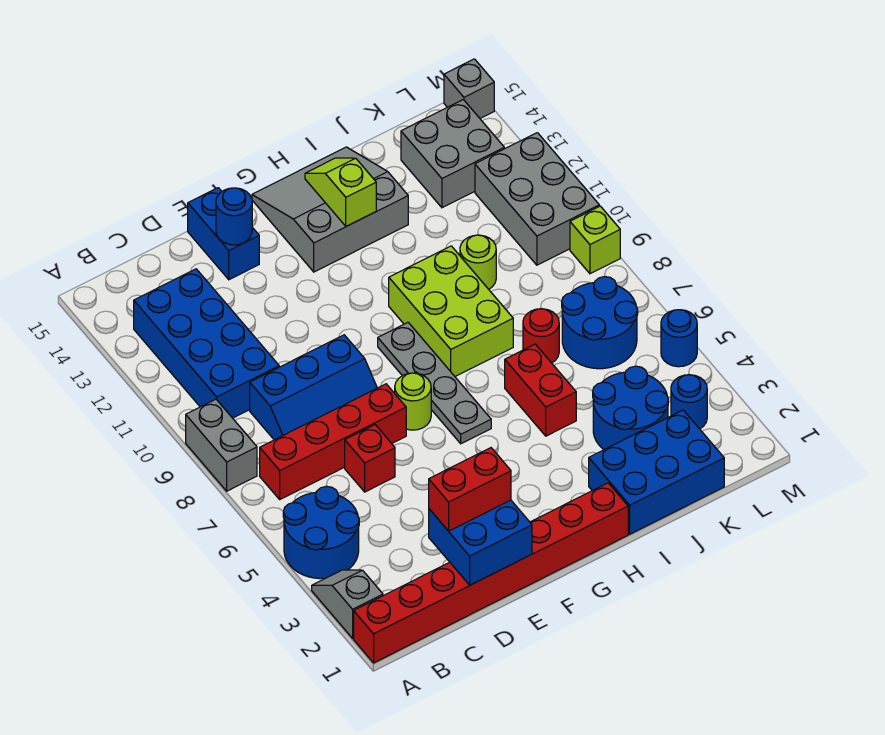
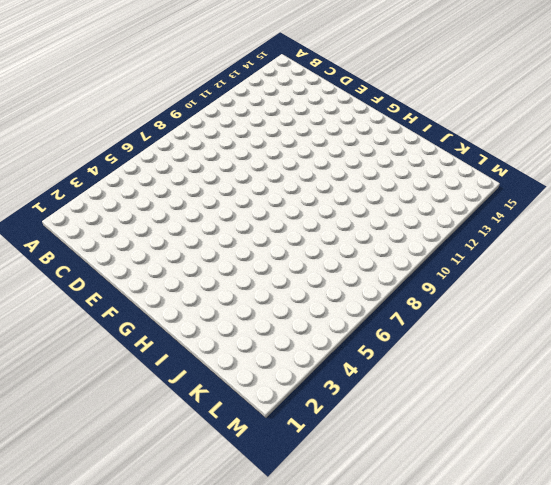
none -> red 1x8 brick [354,483,628,663]
none -> grey 1x2 slope [312,570,383,638]
none -> blue 2x2 round brick [283,486,359,579]

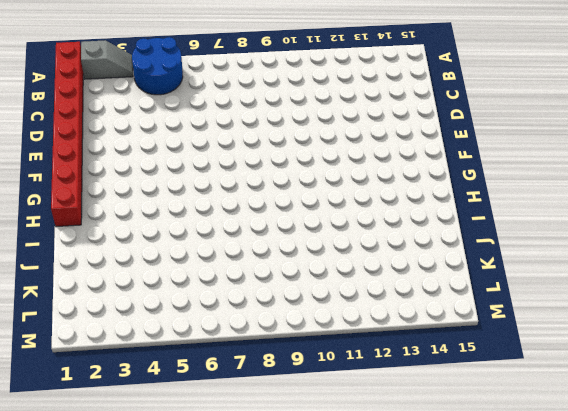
none -> grey 1x2 brick [186,399,257,491]
none -> red 1x4 brick [260,384,406,499]
none -> blue 2x4 brick [134,269,279,418]

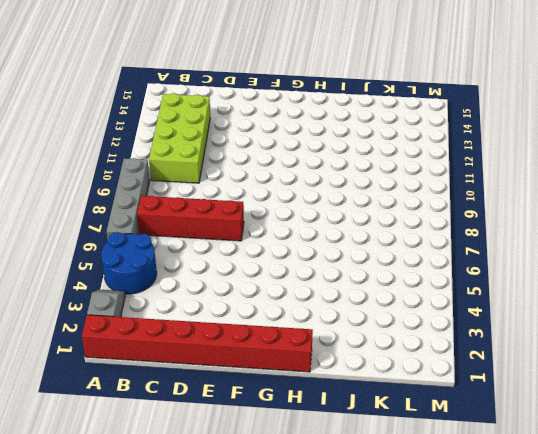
grey 1x4 brick [107,158,150,241] -> grey 1x2 brick [186,399,257,491]
lime 2x4 brick [149,93,210,183] -> blue 2x4 brick [134,269,279,418]
none -> blue 2x3 slope [250,335,377,440]
none -> red 1x1 brick [345,425,395,492]
none -> blue 1x2 brick [188,188,259,280]

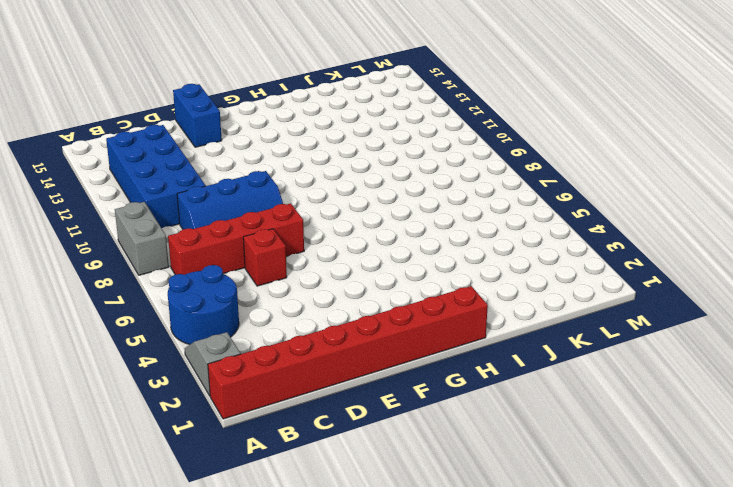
none -> lime 1x1 round brick [395,373,431,430]
none -> grey 1x4 plate [378,323,491,444]
none -> grey 3x3 slope [252,147,408,272]

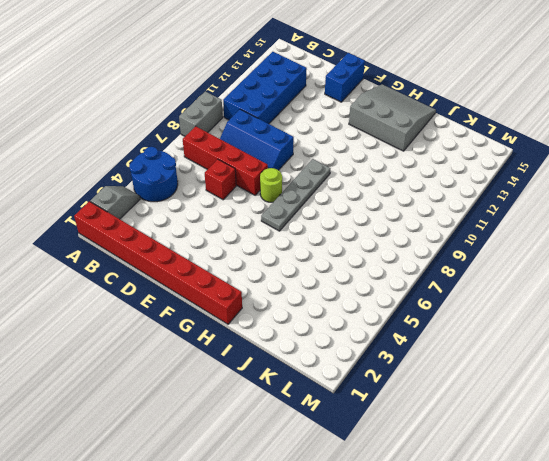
none -> lime 2x3 brick [389,246,513,376]
none -> blue 2x3 brick [589,410,724,534]
none -> red 1x2 brick [505,344,576,436]

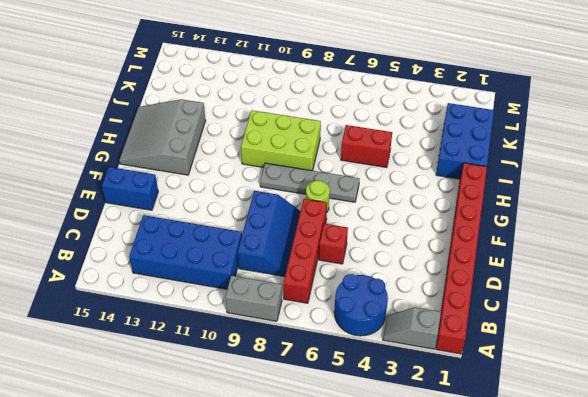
none -> blue 2x2 round brick [593,366,668,449]
none -> red 1x1 round brick [523,309,559,363]
none -> lime 1x1 round brick [460,235,496,289]

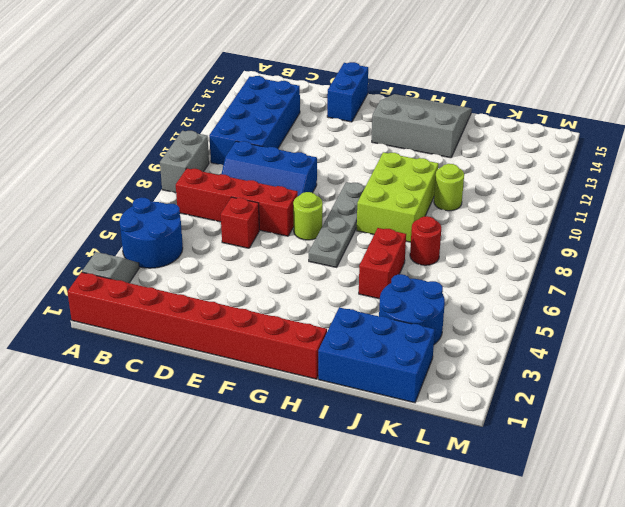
none -> blue 2x2 round brick [562,277,638,369]
none -> grey 2x2 brick [401,100,504,208]
none -> blue 1x1 round brick [671,375,707,429]

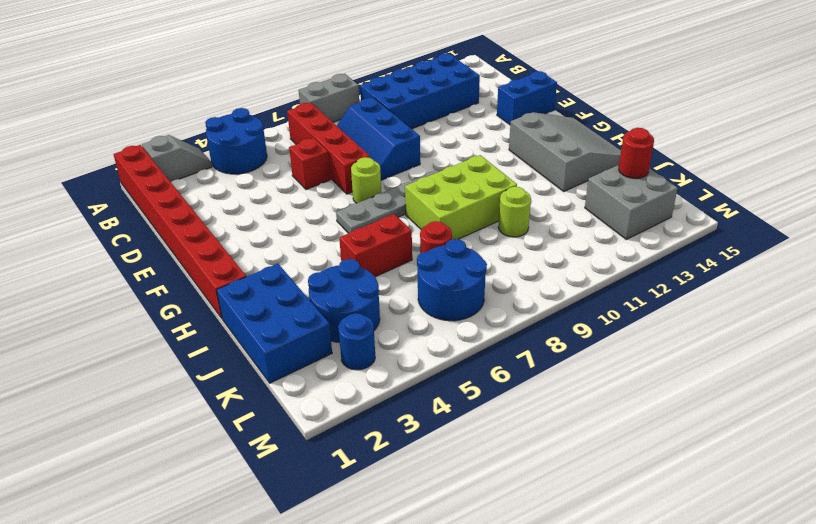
red 1x1 round brick [619,128,654,179] -> none
none -> grey 2x3 brick [475,133,599,265]
none -> blue 1x1 round brick [661,310,697,367]
none -> lime 1x1 brick [570,206,620,274]

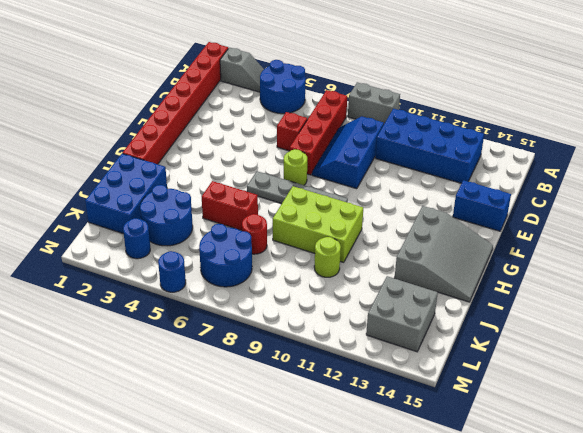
none -> grey 2x3 brick [475,133,599,265]
none -> lime 1x1 brick [570,206,620,274]
none -> grey 1x1 brick [444,59,494,118]

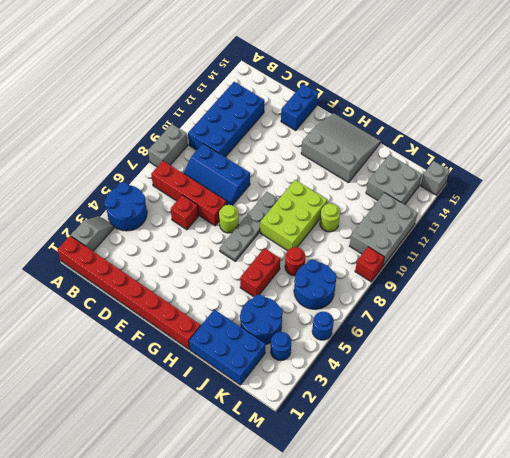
red 1x1 brick [355,247,384,282] -> lime 1x1 brick [570,206,620,274]
none -> blue 2x2 brick [429,500,532,585]
none -> blue 1x1 round brick [216,188,252,245]
none -> lime 1x2 slope [305,158,376,226]

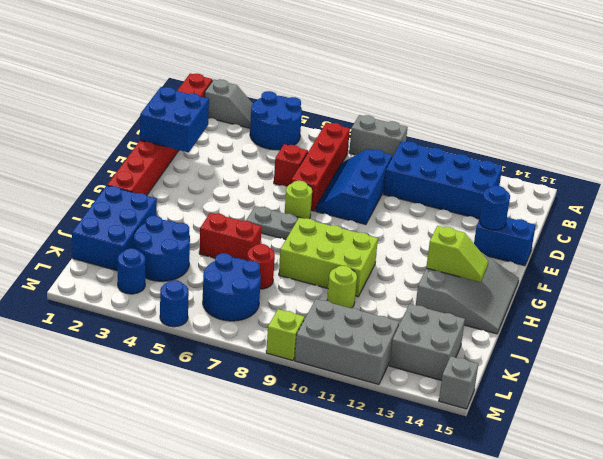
none -> red 1x2 brick [429,448,511,531]

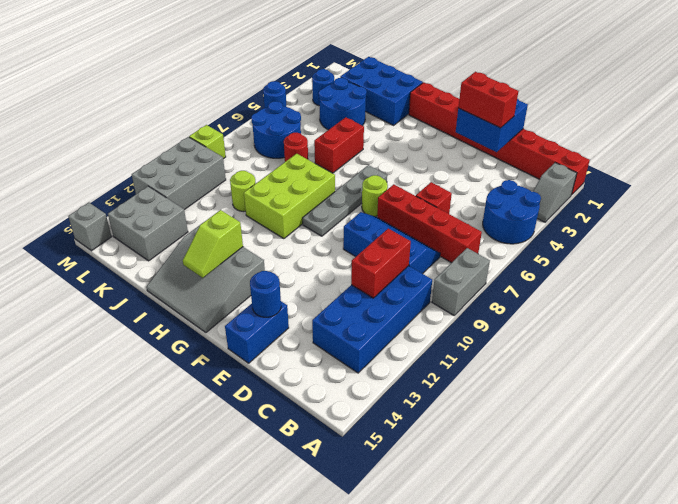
red 1x2 brick [351,228,411,298] -> none

